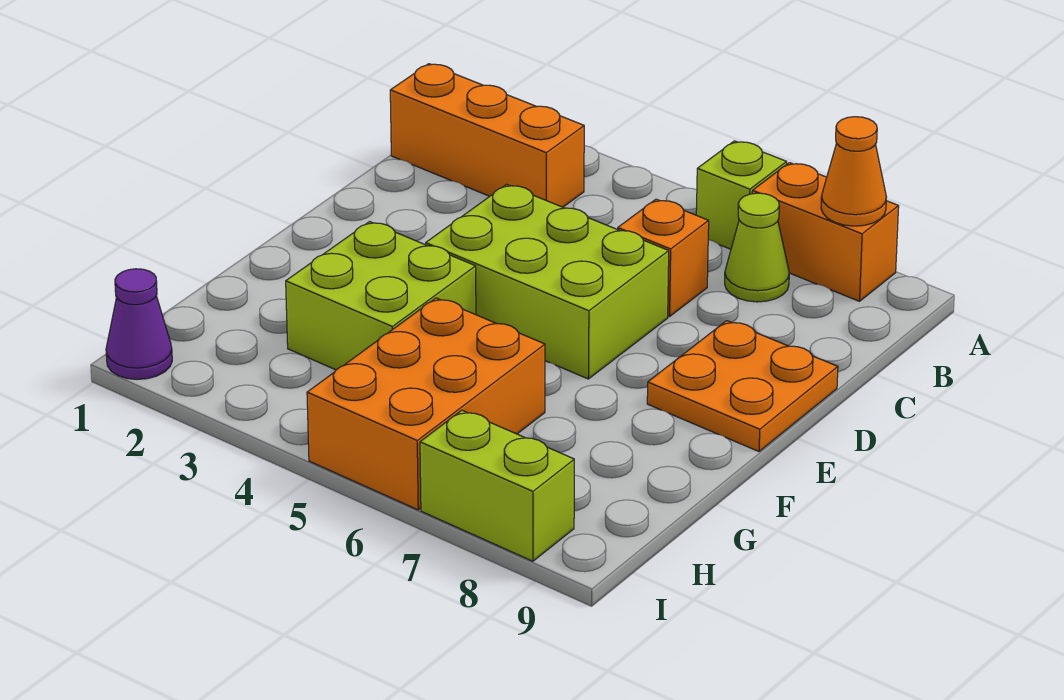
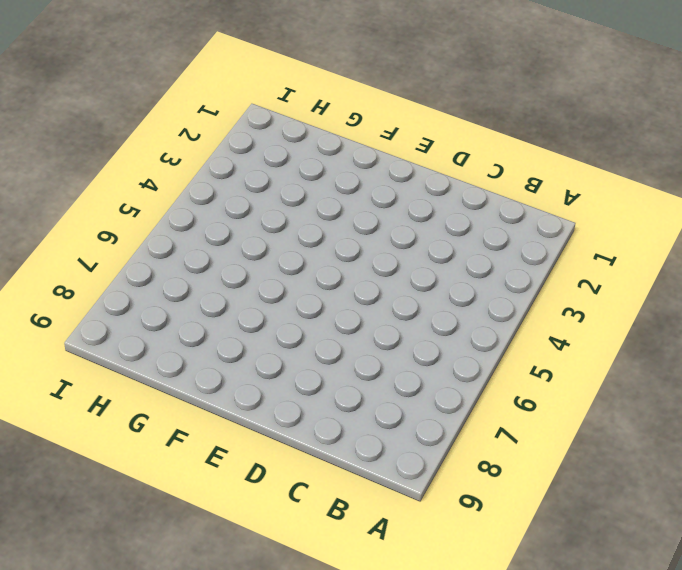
none -> lime 1x1 brick [696,141,787,249]
none -> orange 1x2 brick [752,163,899,301]
none -> orange 1x3 brick [390,64,584,207]

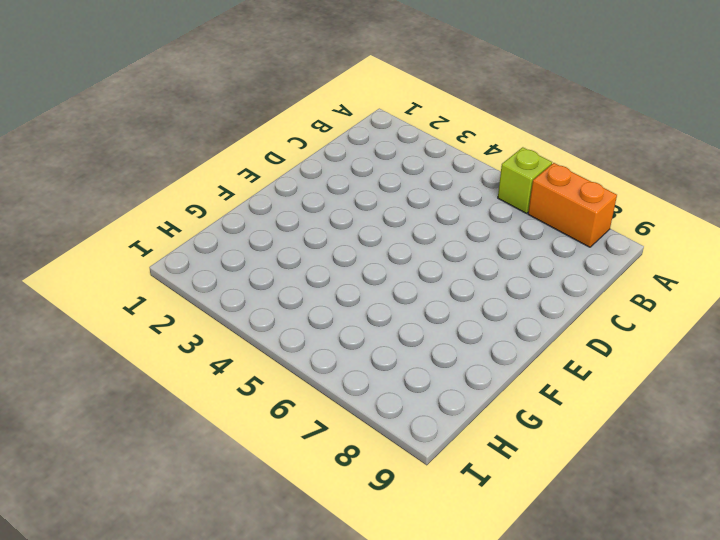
none -> orange 1x3 brick [390,64,584,207]
none -> lime 1x1 cone [725,193,789,302]
none -> orange 1x1 brick [618,199,709,317]

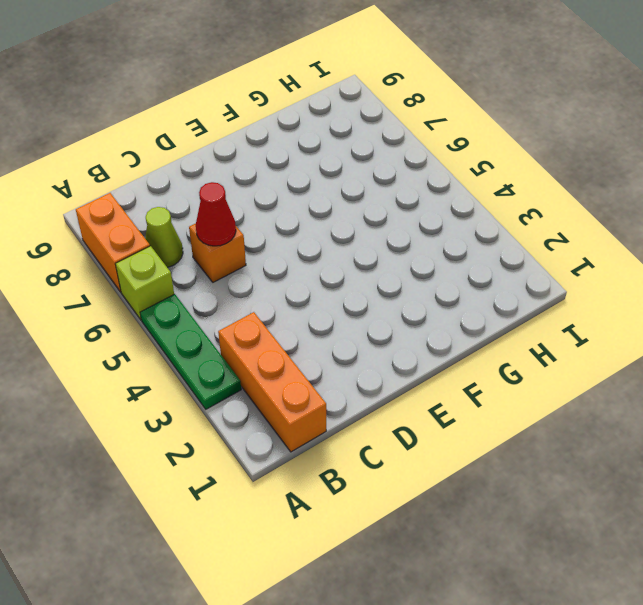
green 1x3 plate [140,294,241,409] -> none
red 1x1 cone [196,182,236,246] -> none
none -> lime 2x3 brick [426,185,669,379]
none -> orange 2x2 plate [647,321,838,451]
none -> lime 2x2 brick [286,222,476,370]

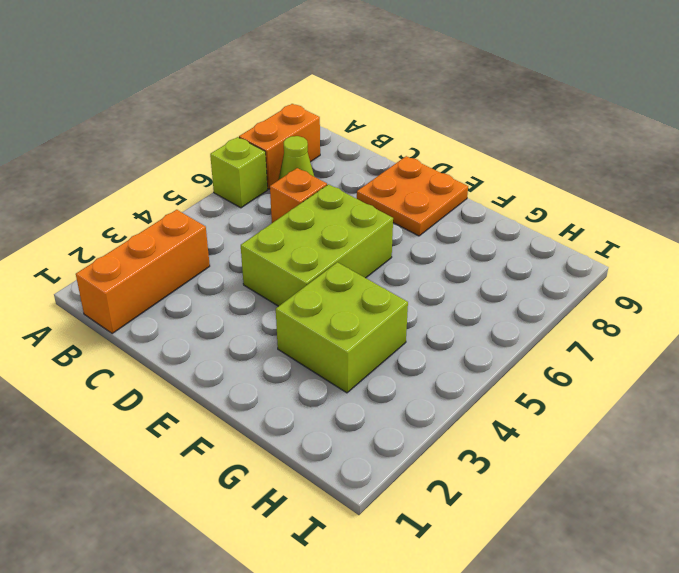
none -> orange 2x3 brick [307,298,545,510]
none -> purple 1x1 cone [106,269,172,379]
none -> lime 1x2 brick [420,410,574,561]

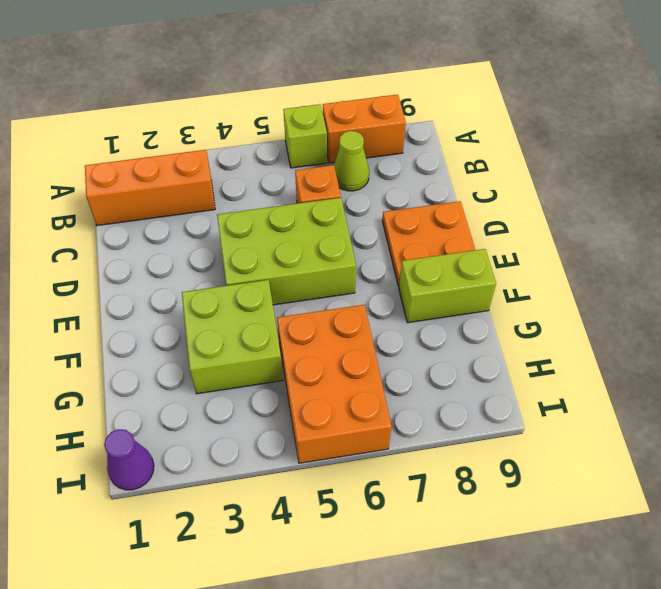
lime 1x2 brick [399,249,496,323] -> lime 1x2 brick moved to [420,410,574,561]
none -> orange 1x1 cone [821,117,886,226]

